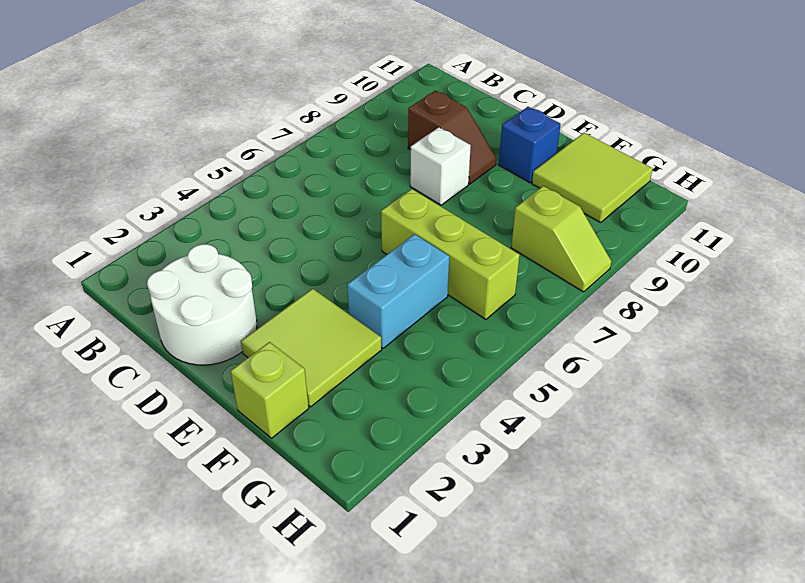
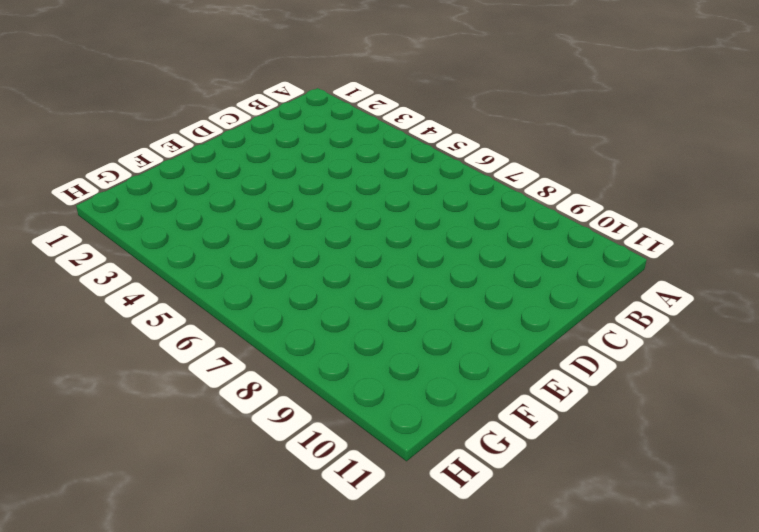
none -> white 2x2 round brick [147,244,257,365]
none -> brown 1x2 slope [408,91,496,184]

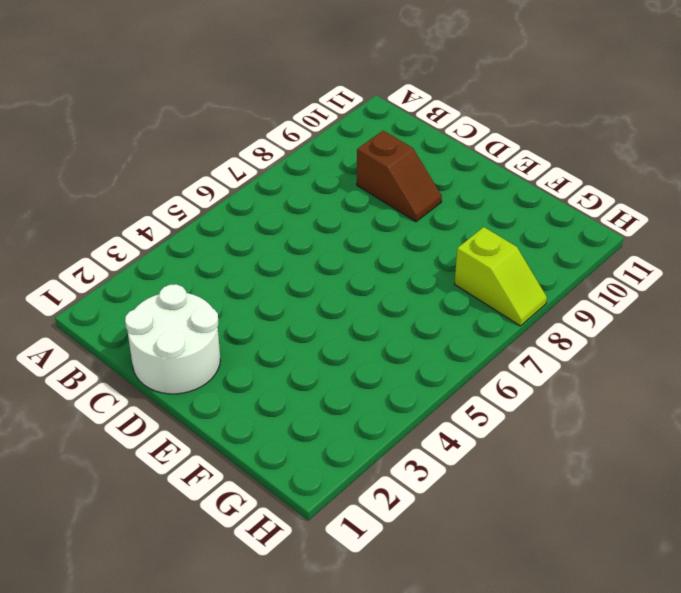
none -> white 1x1 brick [410,127,471,205]
none -> lime 2x2 tile [241,289,382,407]

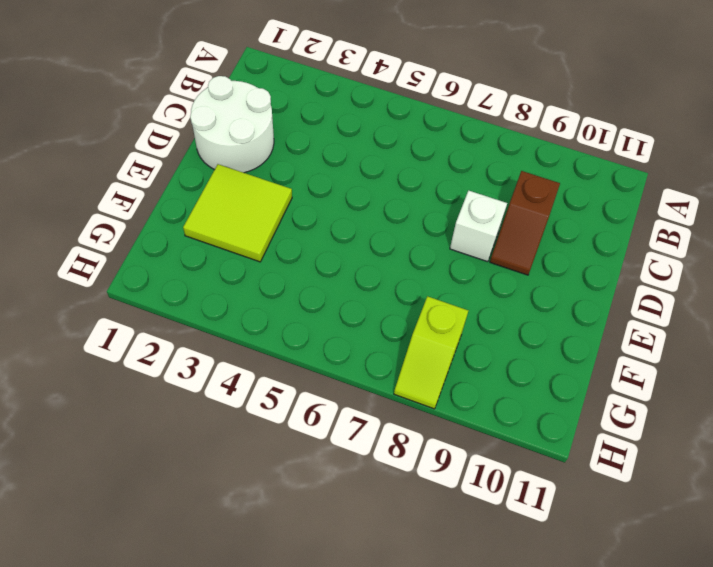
none -> lime 1x3 brick [381,189,520,319]
none -> blue 1x1 brick [499,107,561,183]

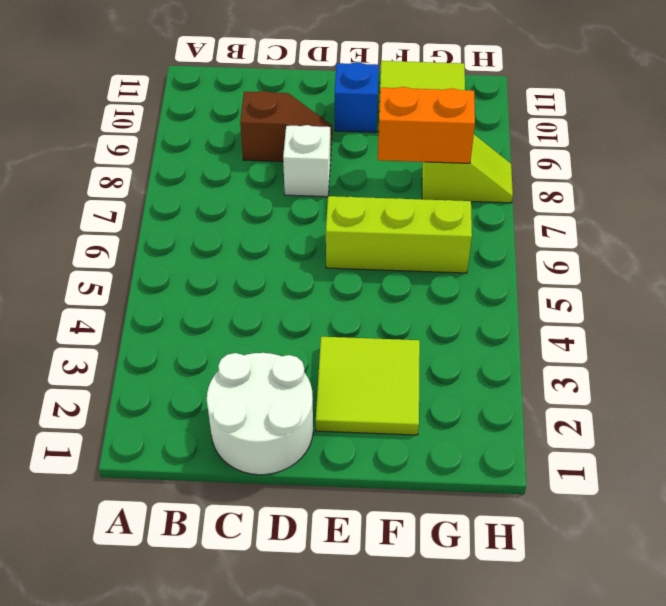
orange 1x2 brick [378,87,475,163] -> none
none -> lime 1x1 brick [231,342,309,438]
none -> cyan 1x2 brick [347,234,449,348]

